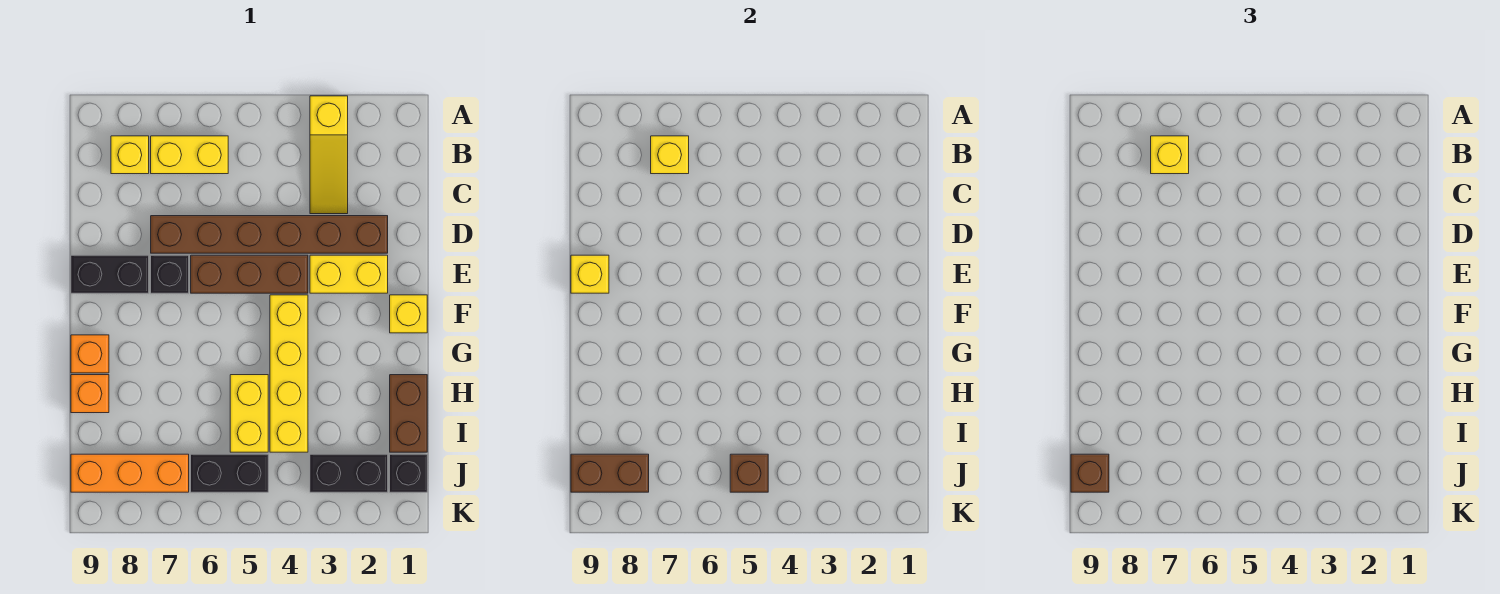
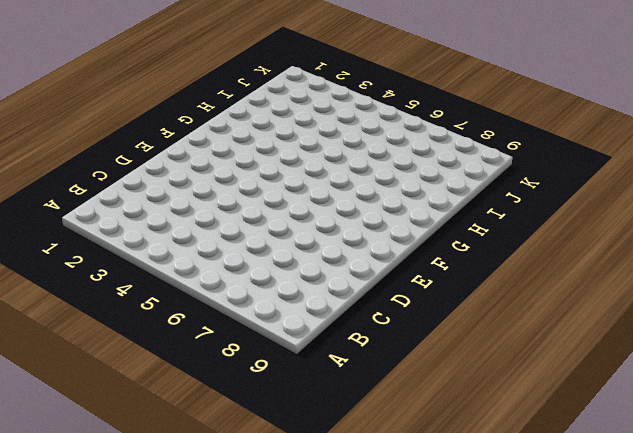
none -> yellow 1x3 slope [310,96,348,214]
none -> yellow 1x2 brick [151,136,228,174]
none -> yellow 1x1 brick [111,136,149,174]

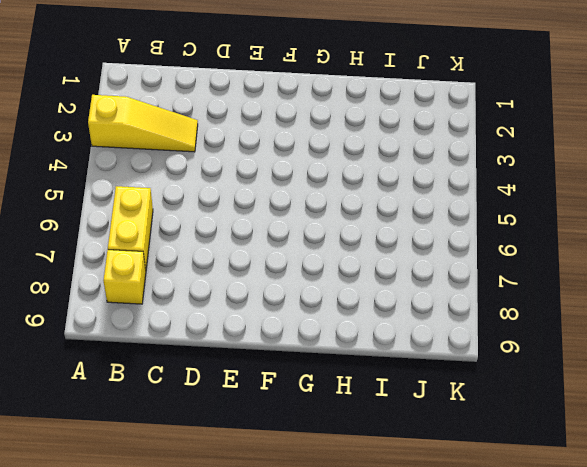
none -> brown 1x6 brick [151,216,388,253]
none -> yellow 1x2 brick [310,255,388,293]
none -> brown 1x3 brick [191,255,308,293]

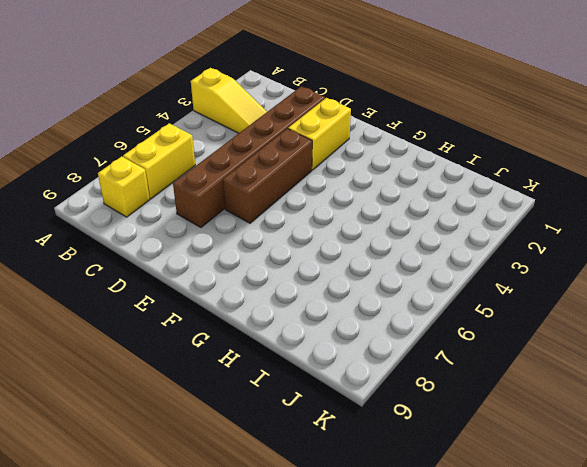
none -> black 1x1 brick [151,255,189,293]
none -> black 1x2 brick [71,255,149,293]
none -> yellow 1x1 brick [390,295,427,333]

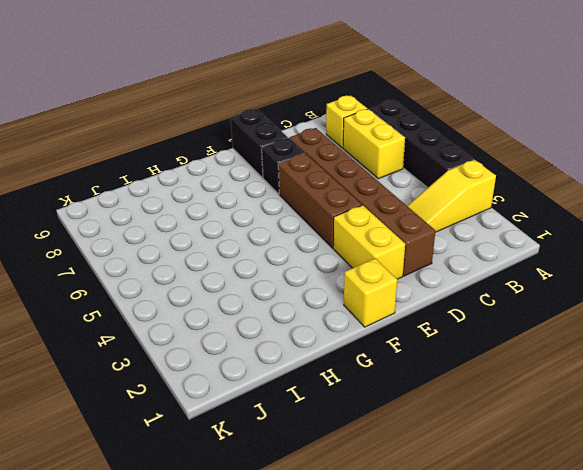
black 1x4 brick [370,100,473,188] -> none
none -> yellow 1x4 brick [270,295,308,452]
none -> orange 1x1 brick [71,335,109,373]
none -> brown 1x2 brick [390,375,427,452]

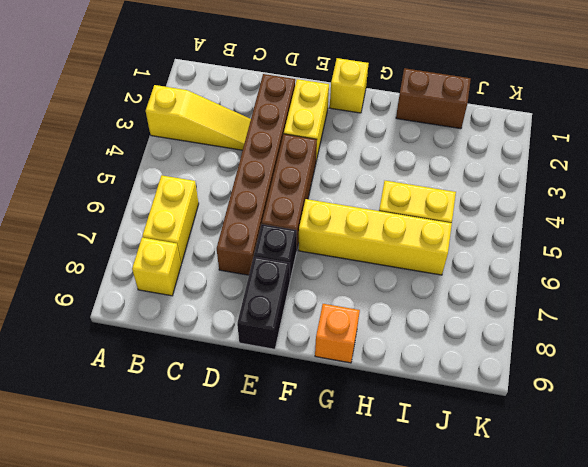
yellow 1x4 brick [299,199,452,275] -> yellow 1x4 brick moved to [270,295,308,452]
none -> orange 1x1 brick [71,375,109,413]
none -> black 1x1 brick [390,454,427,492]
none -> black 1x2 brick [310,454,388,492]

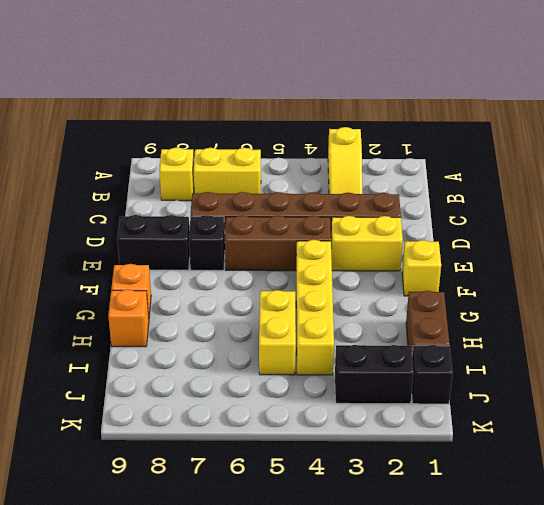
none -> black 1x2 brick [191,454,268,492]
none -> orange 1x3 brick [71,454,189,492]
none -> yellow 1x1 brick [651,136,689,174]

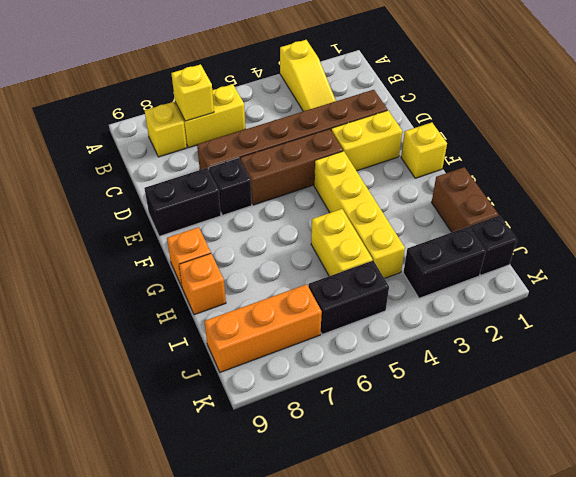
none -> yellow 1x1 brick [571,255,609,293]
none -> brown 1x1 brick [730,454,768,492]
none -> brown 1x2 brick [571,454,649,492]

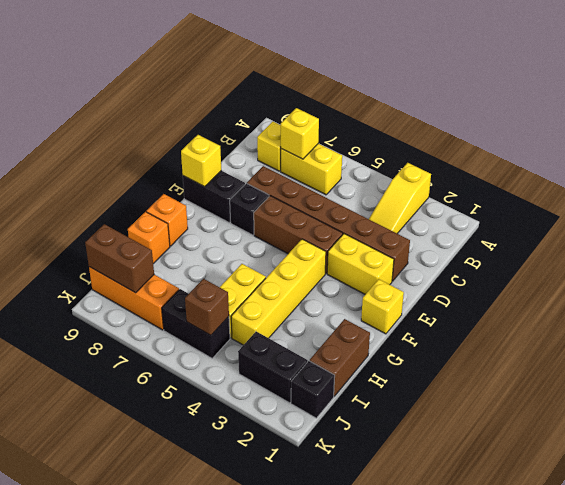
none -> yellow 1x1 brick [1151,136,1189,174]
none -> brown 1x1 brick [1071,454,1109,492]

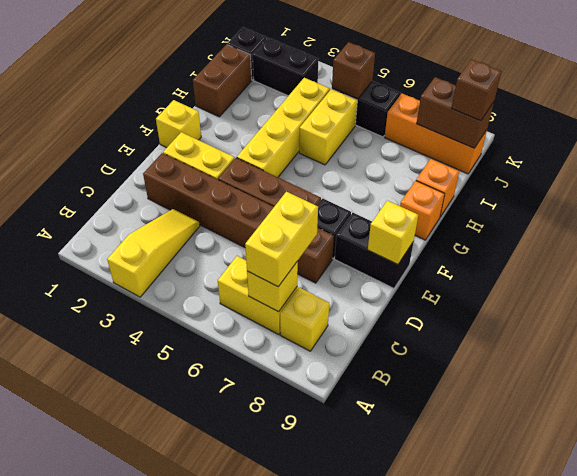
yellow 1x2 brick [245,192,318,287] -> yellow 1x1 brick [1151,136,1189,174]

